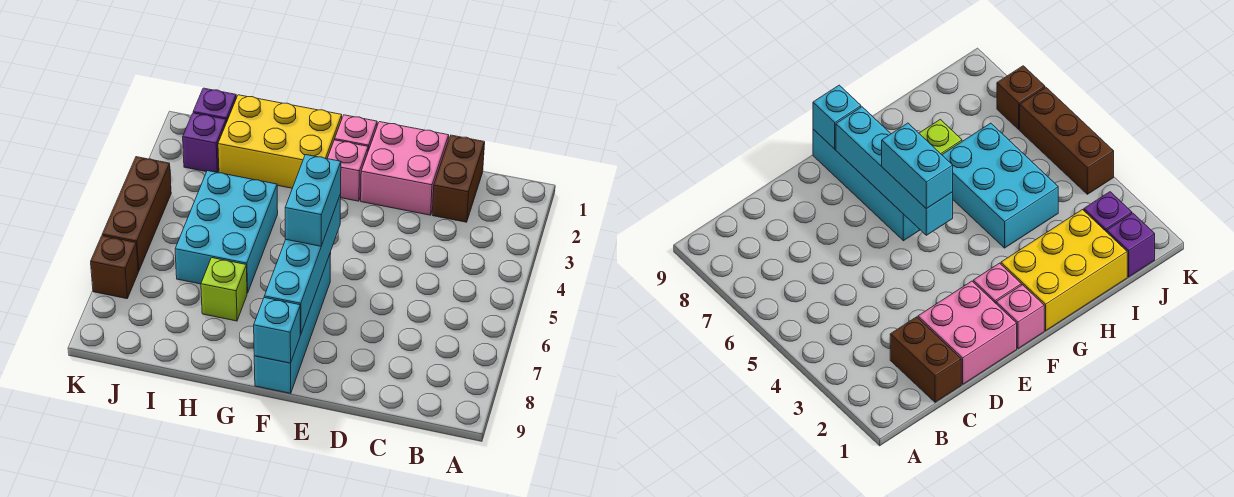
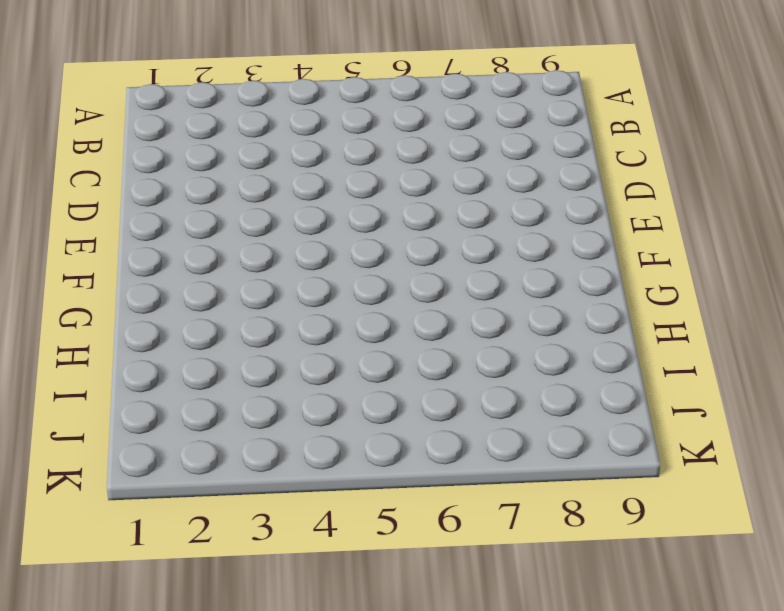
none -> brown 1x2 brick [432,135,485,222]
none -> pink 2x2 brick [361,122,449,215]
none -> pink 1x1 brick [335,115,377,151]

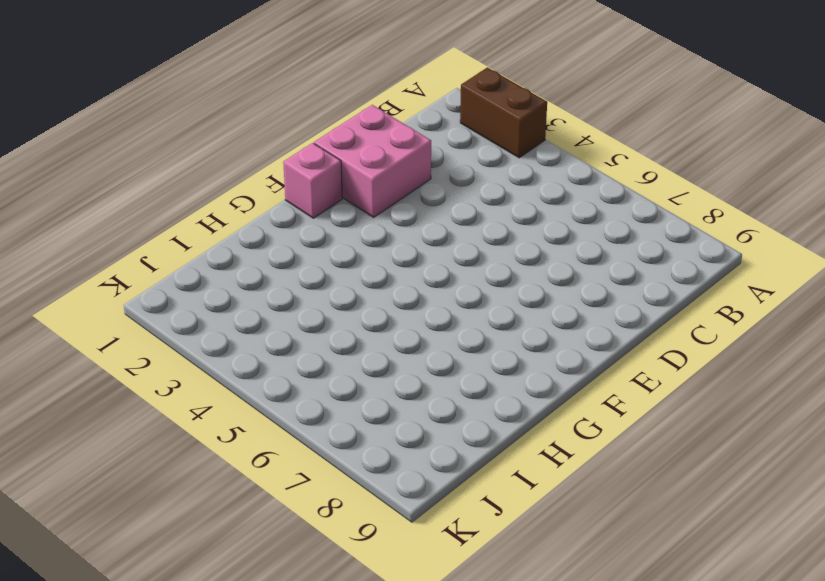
brown 1x2 brick [460,68,547,158] -> brown 1x2 brick moved to [432,135,485,222]
none -> pink 1x1 brick [327,140,368,201]
none -> cyan 1x4 brick [254,252,331,393]
none -> yellow 2x3 brick [218,95,342,188]

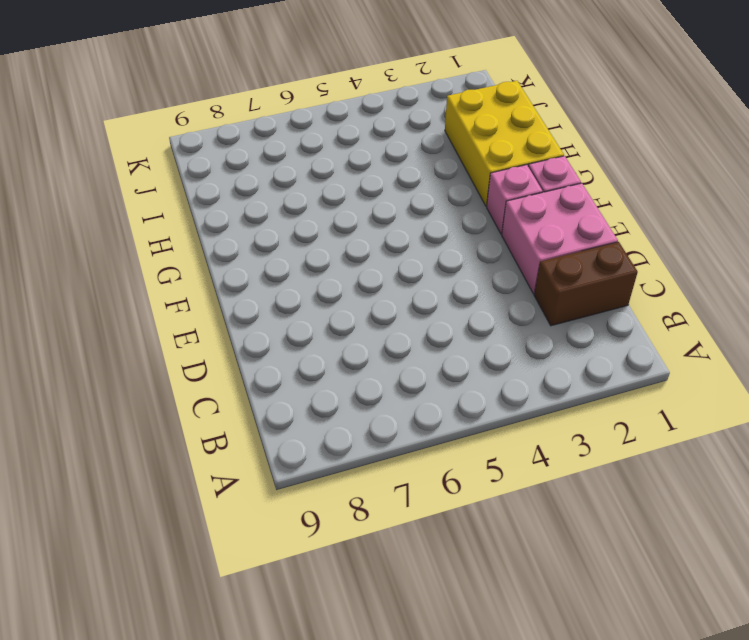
none -> cyan 1x4 brick [254,252,331,393]
none -> cyan 2x3 brick [175,171,278,293]
none -> lime 1x1 brick [201,258,247,321]

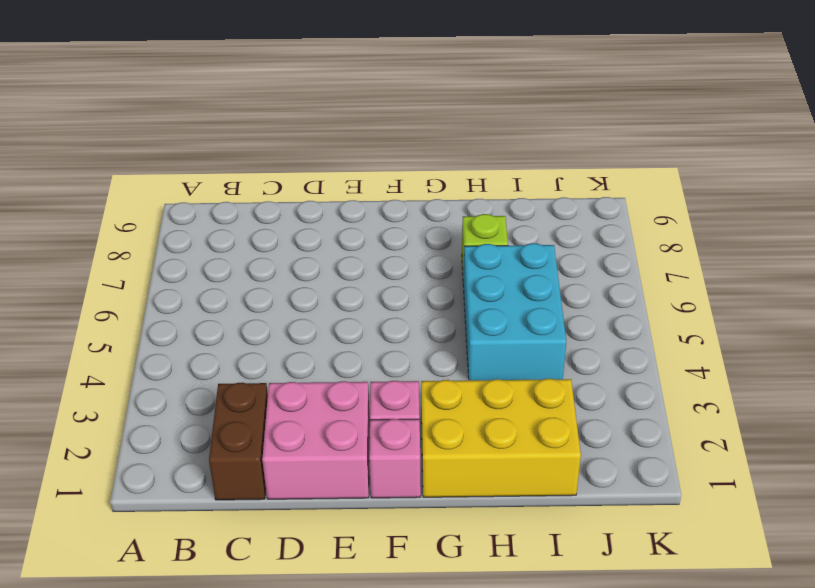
none -> cyan 1x4 brick [254,252,331,393]
none -> purple 1x1 brick [193,88,236,122]
none -> purple 1x1 brick [183,113,226,173]

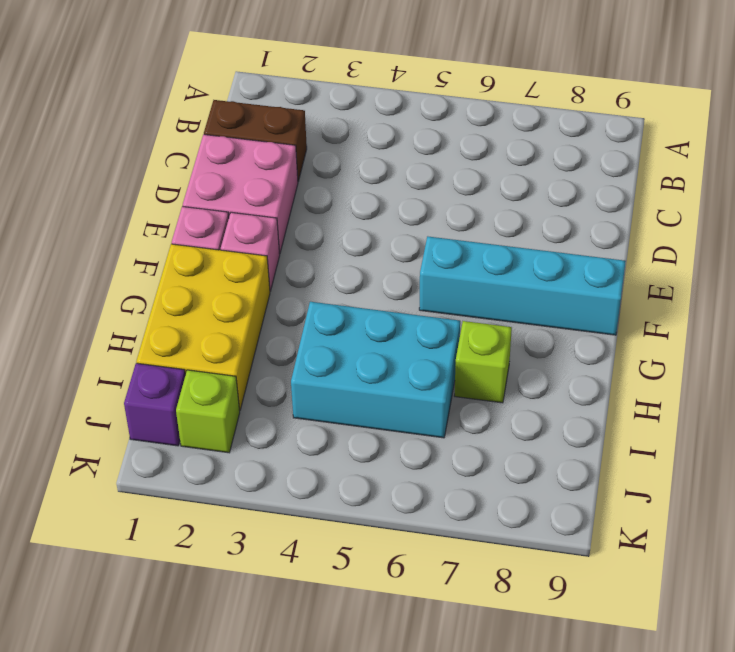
lime 1x1 brick [176,370,240,453] -> purple 1x1 brick [183,113,226,173]
none -> brown 1x3 brick [102,157,171,271]
none -> brown 1x1 brick [91,236,138,299]
none -> cyan 1x4 brick [264,194,341,334]

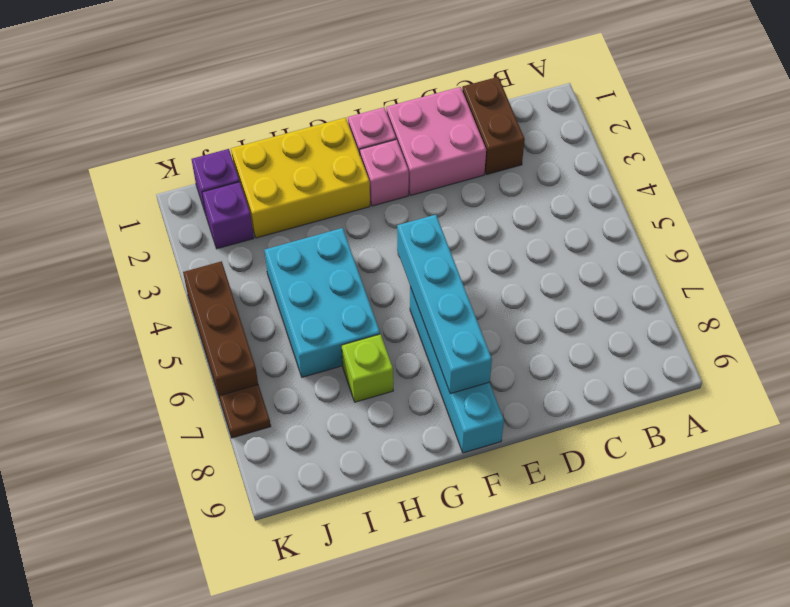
brown 1x1 plate [219,385,271,438] -> brown 1x1 brick [91,236,138,299]
none -> cyan 1x1 brick [254,298,300,363]
none -> cyan 1x2 brick [285,155,341,246]

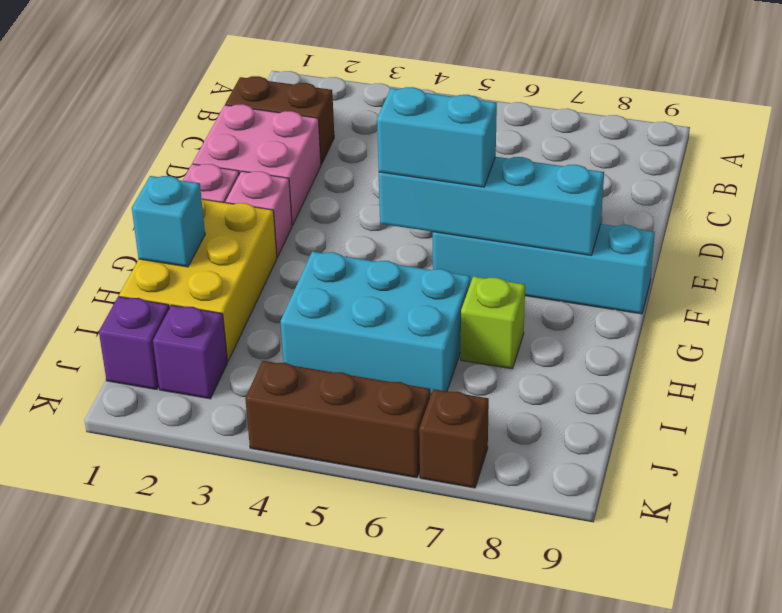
cyan 1x1 brick [132,176,205,267] -> cyan 1x1 brick moved to [254,298,300,363]

